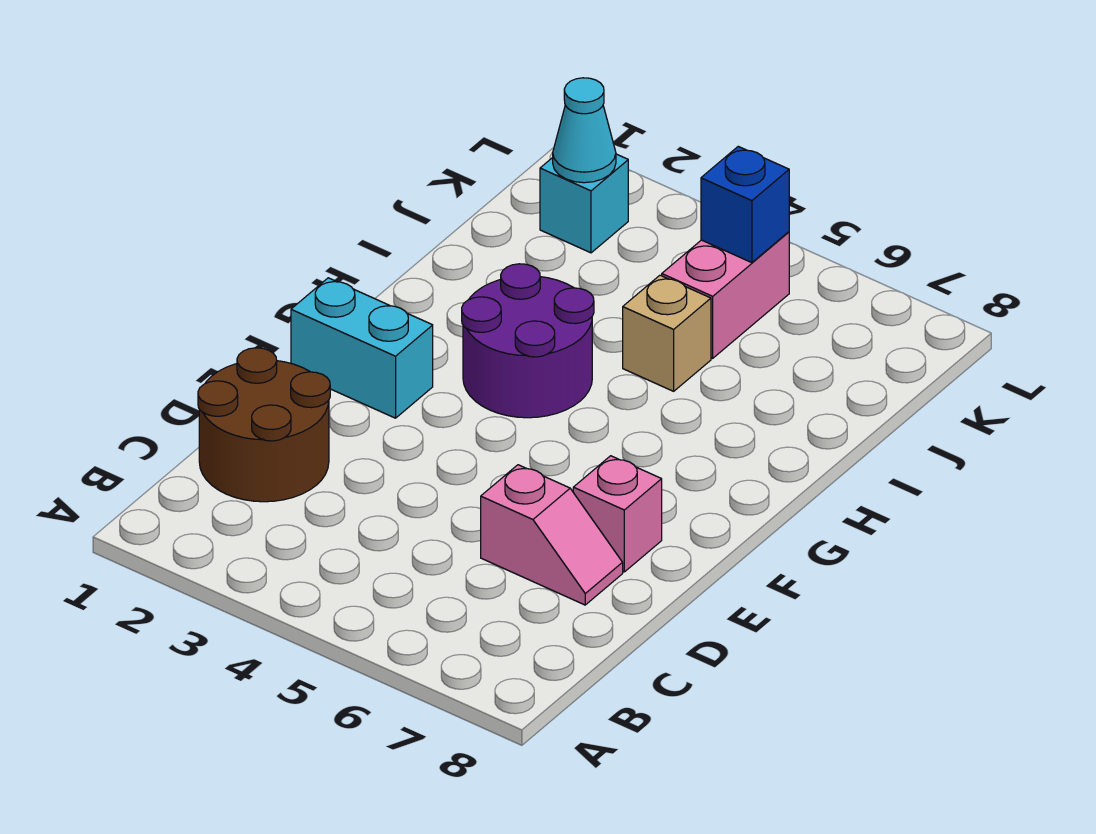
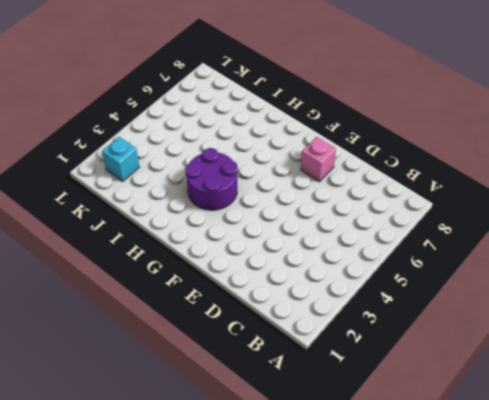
none -> brown 2x2 round brick [198,348,330,502]
none -> pink 1x2 slope [481,465,623,605]

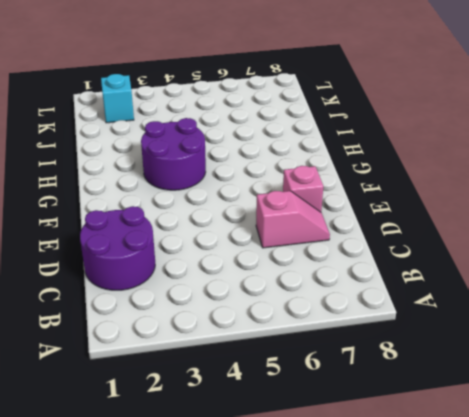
purple 2x2 round brick [80,206,155,290] -> brown 2x2 round brick [198,348,330,502]
none -> cyan 1x2 brick [291,278,433,418]
none -> tan 1x1 brick [623,275,711,391]

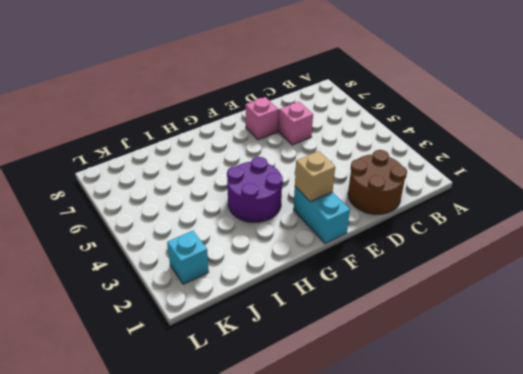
tan 1x1 brick [295,151,335,202] -> tan 1x1 brick moved to [623,275,711,391]
none -> pink 1x2 brick [662,232,789,358]
none -> cyan 1x1 cone [553,78,616,183]

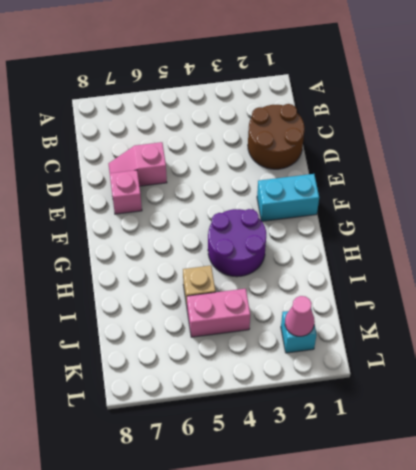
pink 1x2 brick [187,289,250,337] -> pink 1x2 brick turned to [662,232,789,358]
pink 1x1 cone [285,296,315,336] -> cyan 1x1 cone [553,78,616,183]
none -> blue 1x1 brick [701,146,789,263]

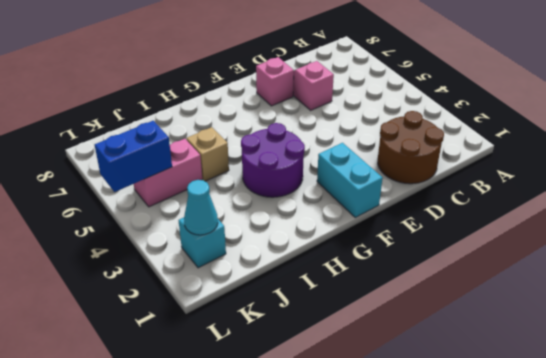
blue 1x2 brick [95,121,172,192] -> blue 1x1 brick [701,146,789,263]

